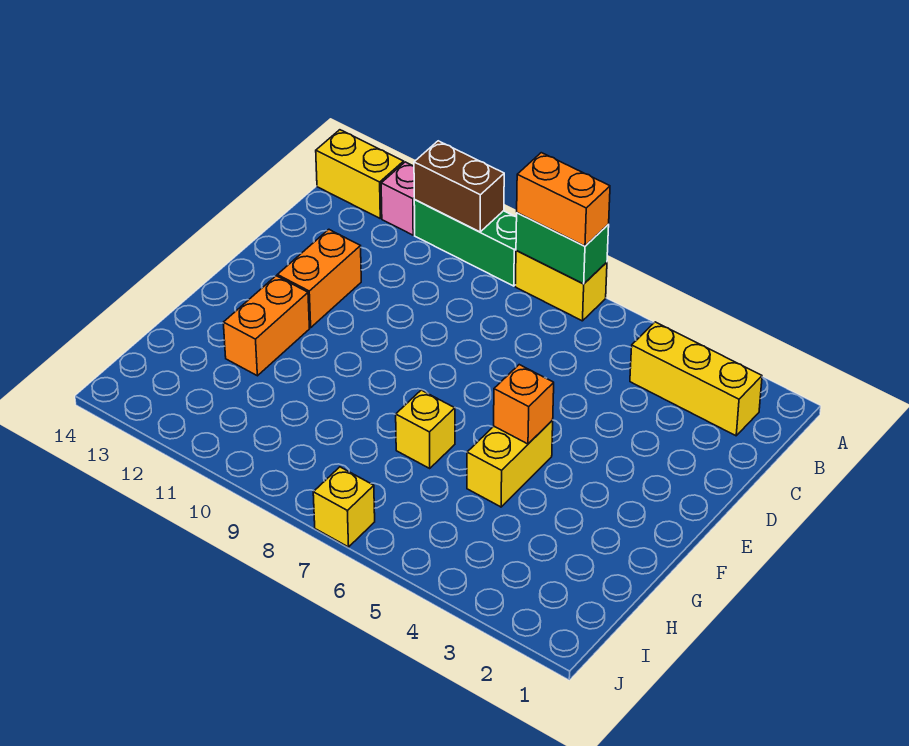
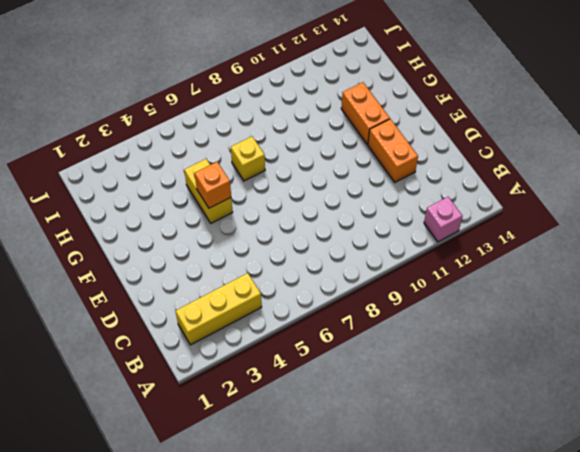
none -> yellow 1x2 brick [515,251,607,321]
none -> green 1x3 brick [414,200,517,286]
none -> yellow 1x2 brick [316,130,404,218]

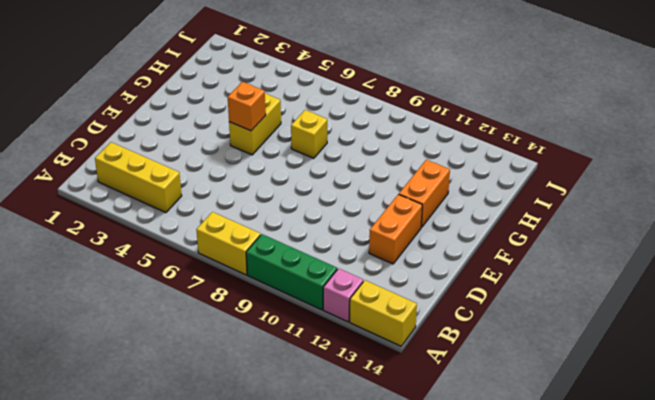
none -> yellow 1x1 brick [313,467,375,547]
none -> green 1x2 brick [516,213,609,284]
none -> brown 1x2 brick [414,141,504,232]

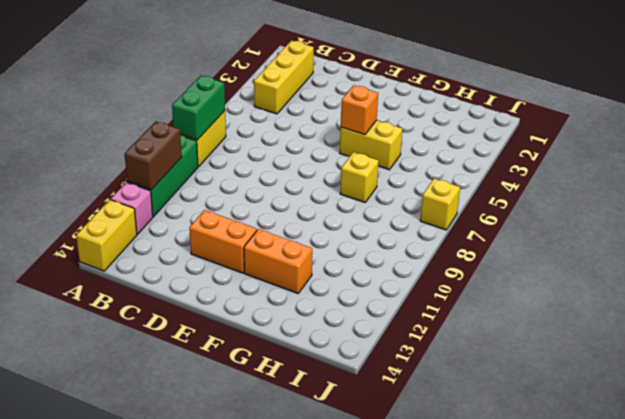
none -> orange 1x2 brick [517,153,610,246]

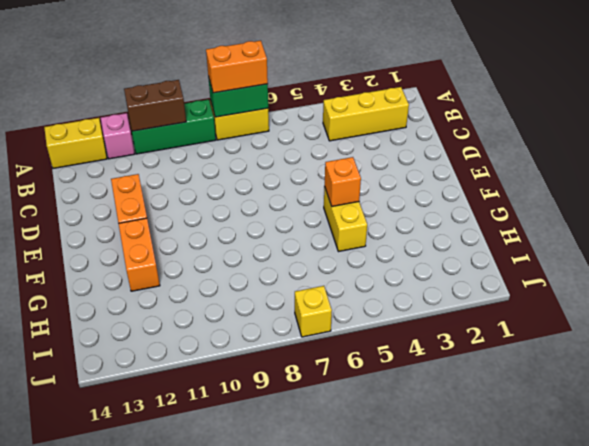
none -> yellow 1x1 brick [396,390,455,468]

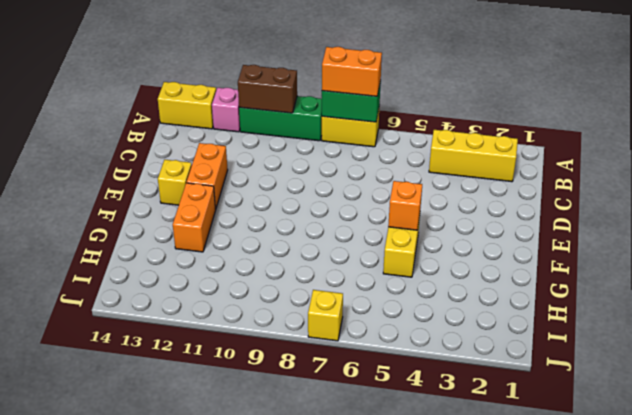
yellow 1x1 brick [158,160,192,205] -> yellow 1x1 brick moved to [396,390,455,468]

